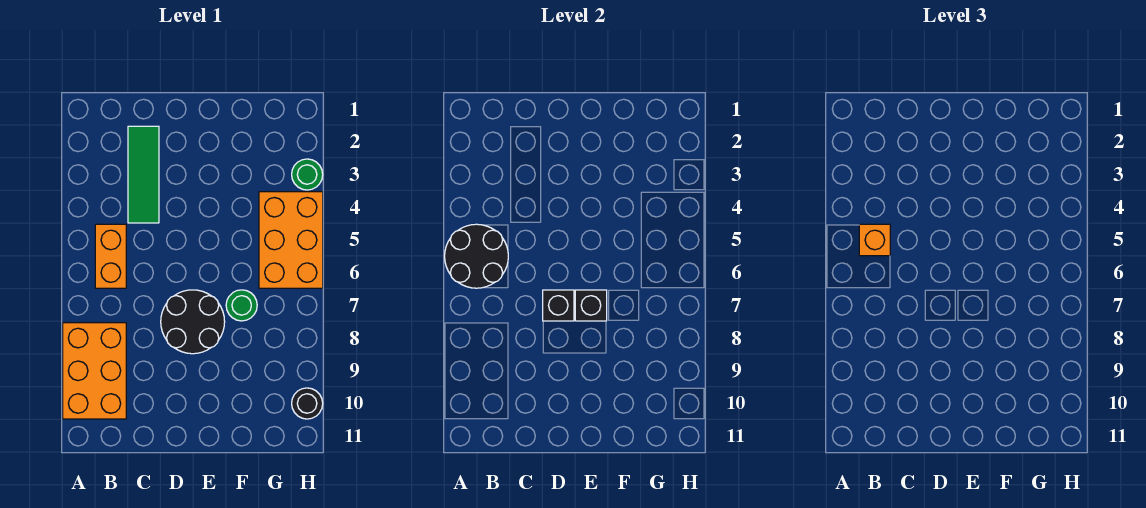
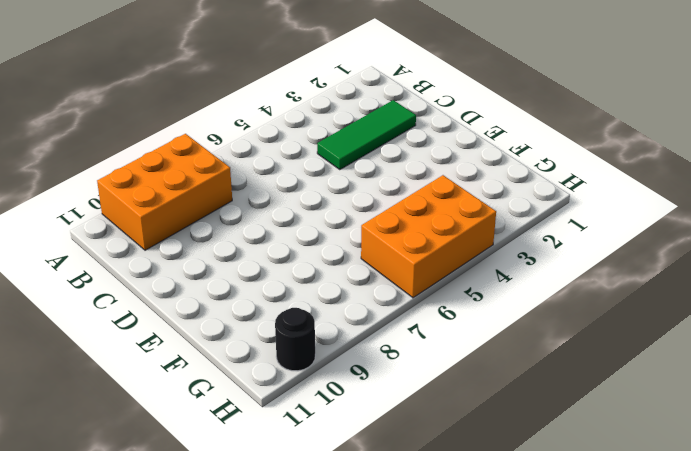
none -> orange 1x2 brick [95,224,126,288]
none -> black 2x2 round brick [161,290,225,354]
none -> green 1x1 round brick [226,290,257,321]

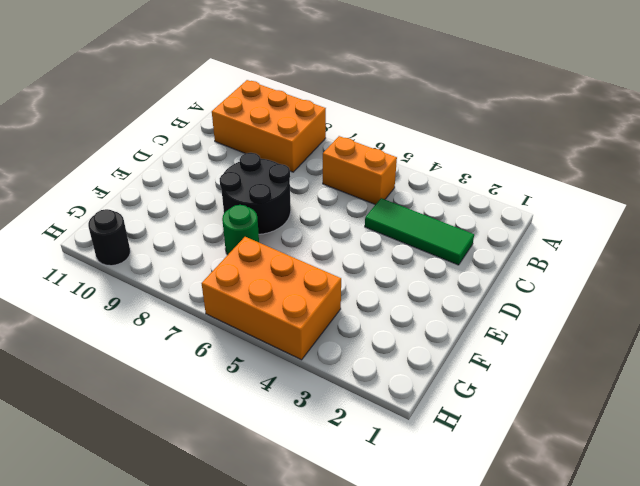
none -> green 1x1 round brick [292,159,323,190]
none -> black 2x2 round brick [445,224,508,288]
none -> black 1x1 brick [543,290,574,321]

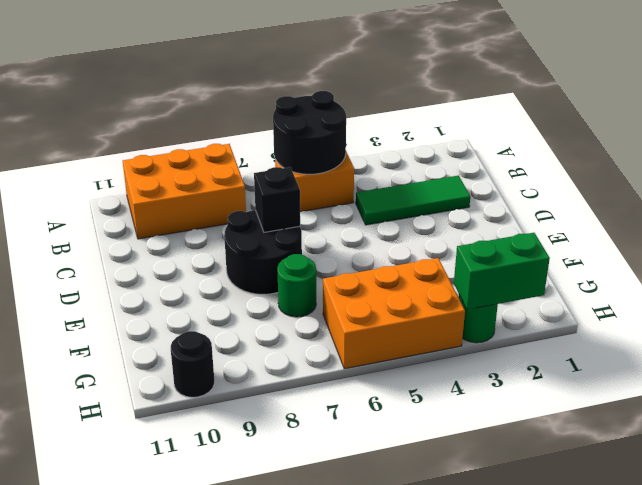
green 1x2 brick [454,233,550,310] -> none
none -> black 1x1 brick [575,290,607,321]
none -> orange 1x1 brick [859,224,890,256]

